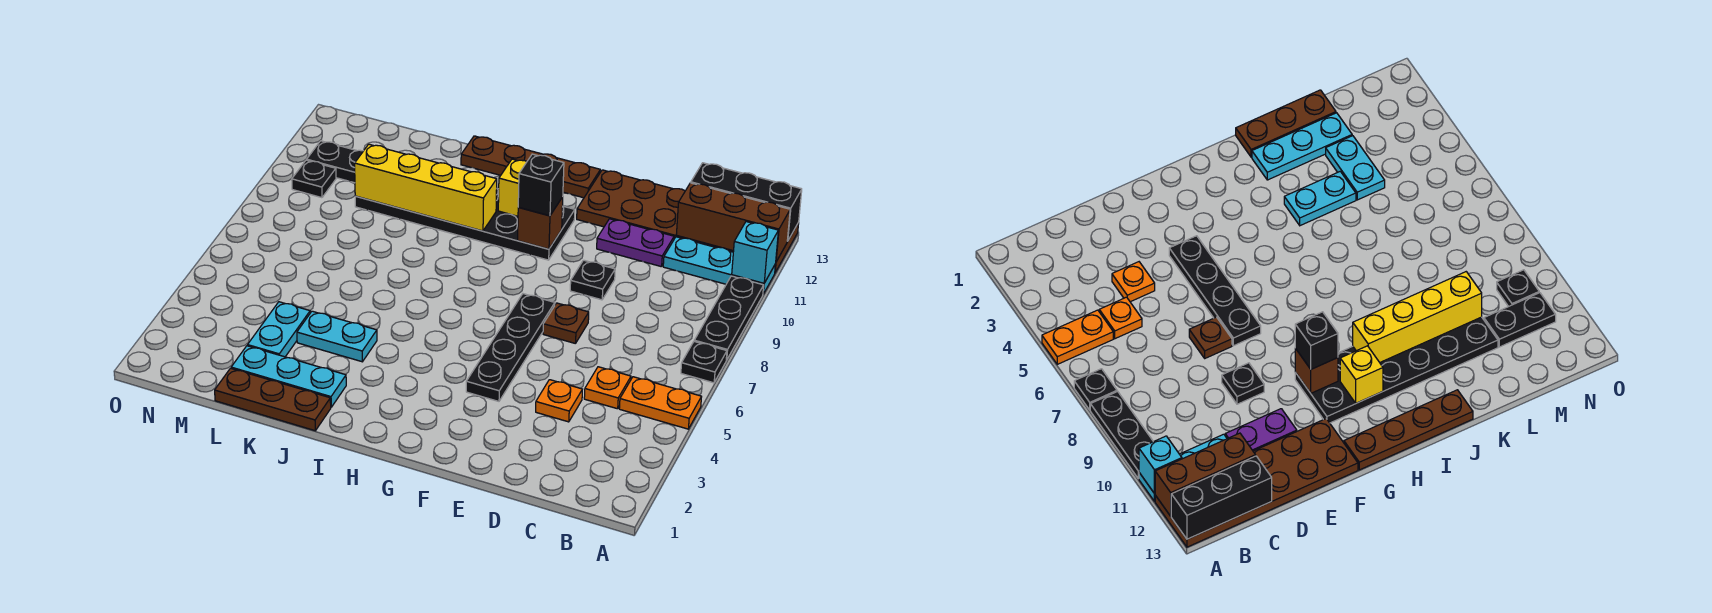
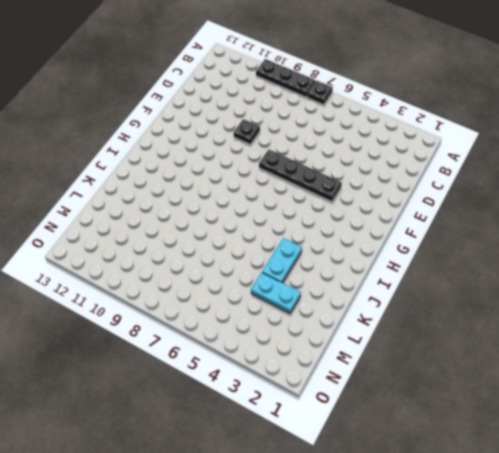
none -> orange 1x2 plate [619,377,701,429]
none -> cyan 1x3 plate [663,237,775,294]
none -> brown 2x6 plate [577,170,799,272]

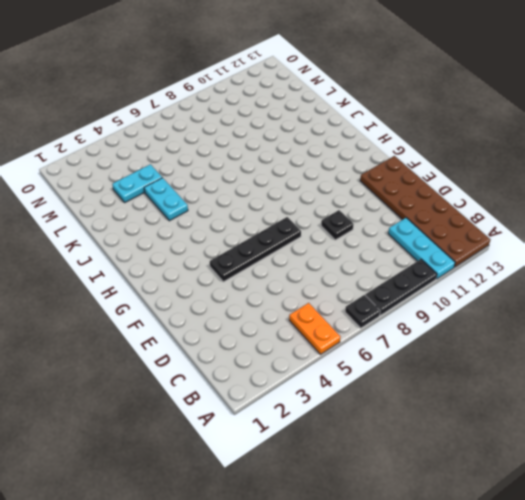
none -> orange 1x1 plate [584,367,631,409]
none -> orange 1x1 plate [536,380,582,422]
none -> purple 1x2 plate [597,219,674,267]

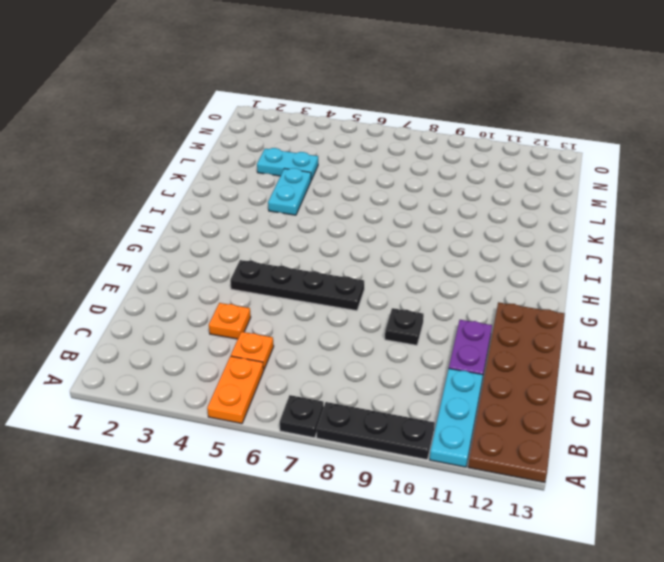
none -> brown 1x1 plate [543,303,589,344]
none -> black 2x6 plate [355,188,575,260]
none -> brown 1x4 plate [461,136,600,198]

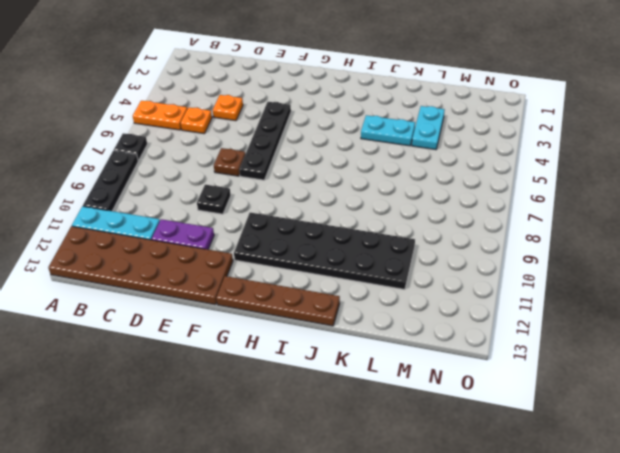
none -> brown 1x3 plate [215,368,331,431]
none -> cyan 1x3 plate [231,346,346,407]
none -> black 1x2 plate [307,141,363,183]

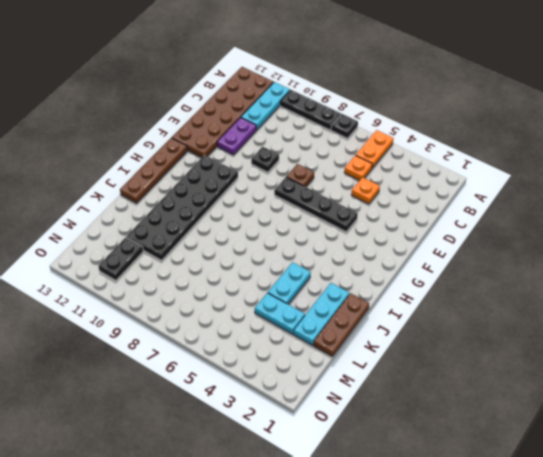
none -> black 1x1 plate [292,160,336,198]
none -> cyan 1x1 brick [732,222,778,283]
none -> brown 1x3 brick [676,183,790,262]

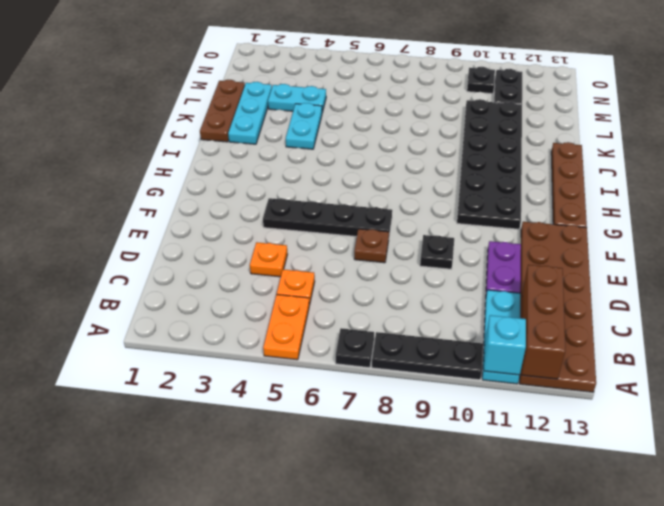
none -> black 1x3 brick [691,163,802,241]
none -> brown 1x1 brick [518,197,563,249]
none -> yellow 1x1 brick [498,159,527,216]

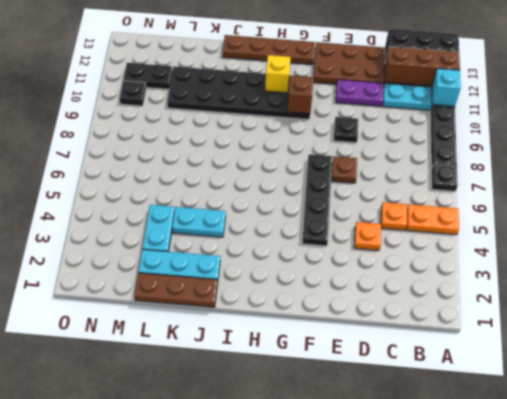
none -> yellow 1x4 brick [355,144,497,231]
none -> black 1x1 brick [518,154,564,216]

